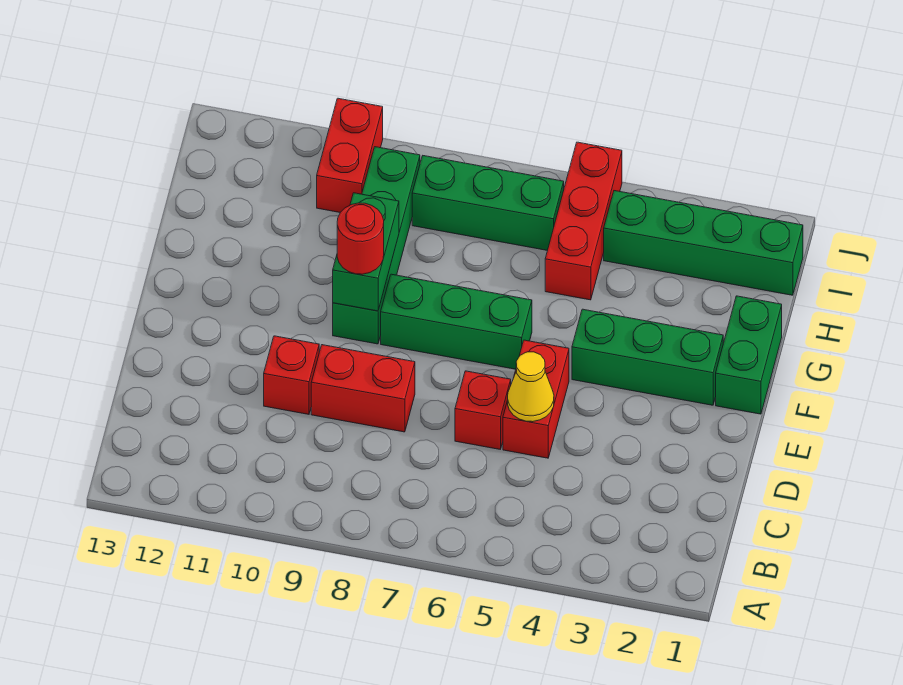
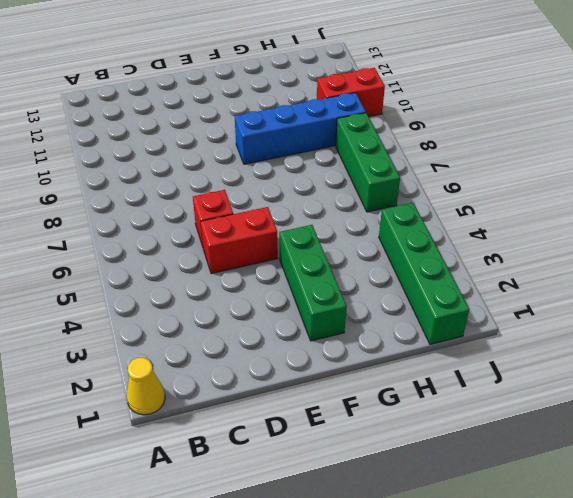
yellow 1x1 cone [127,358,165,415] -> yellow 1x1 cone moved to [508,352,554,422]
blue 1x4 brick [235,93,366,164] -> green 1x4 brick [333,147,420,344]
none -> red 1x2 brick [311,345,415,432]
none -> red 1x1 brick [264,336,319,414]
none -> green 1x2 brick [716,296,782,414]

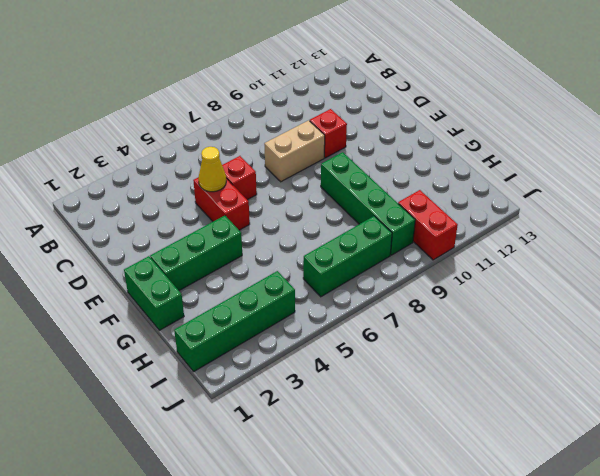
tan 1x2 brick [264,120,325,182] -> red 1x2 brick [311,345,415,432]
none -> green 1x3 brick [381,274,532,369]
none -> red 1x3 brick [545,142,622,300]
none -> green 1x2 brick [333,193,399,311]

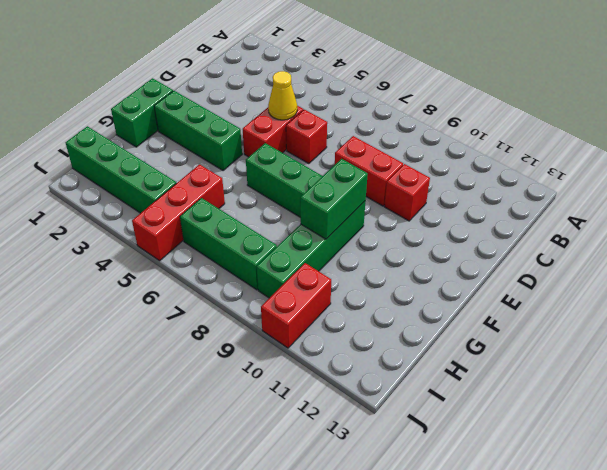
none -> red 1x1 round brick [337,203,384,274]

